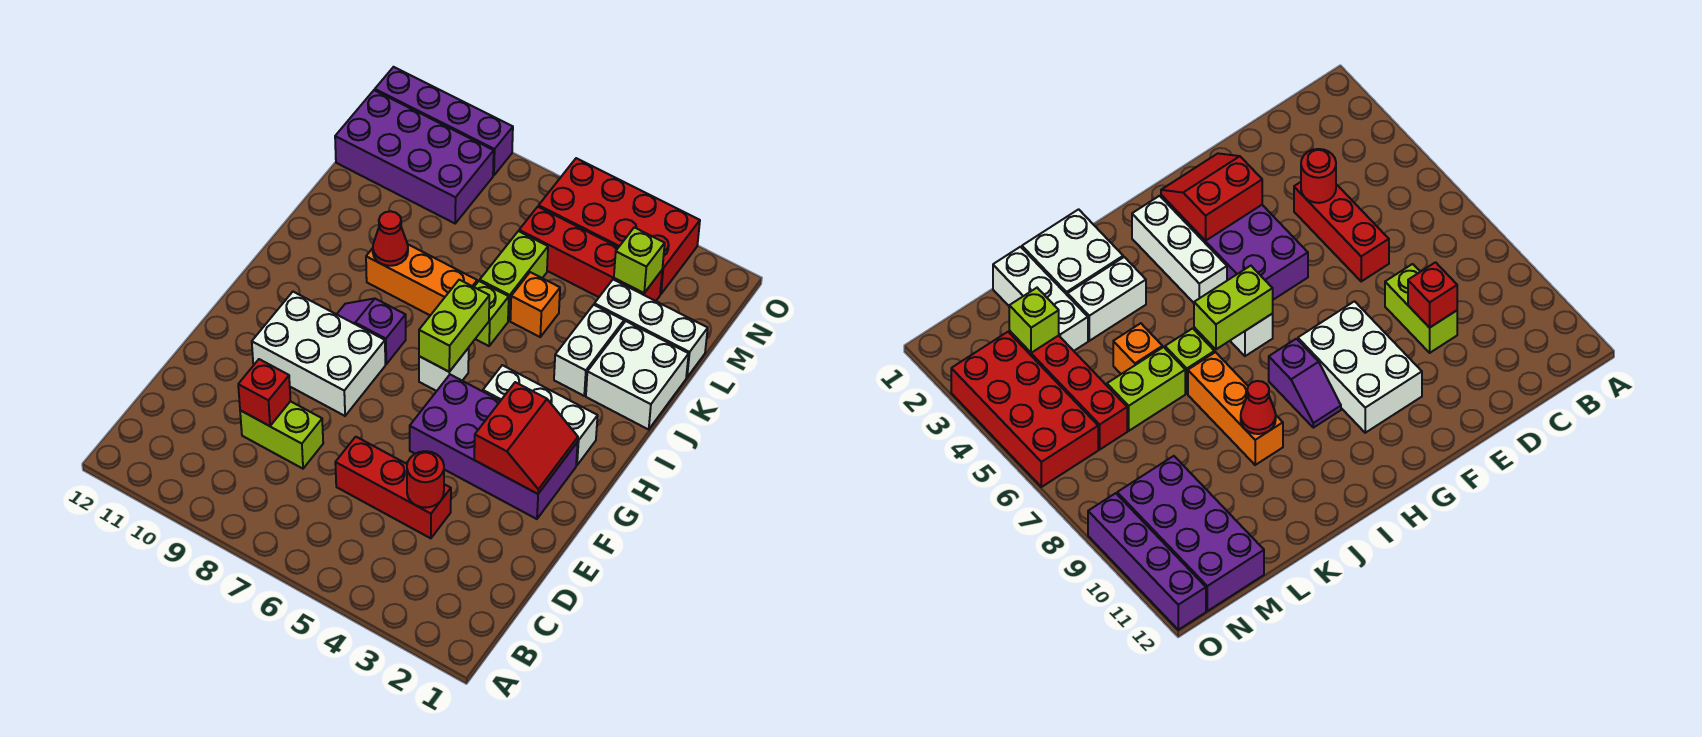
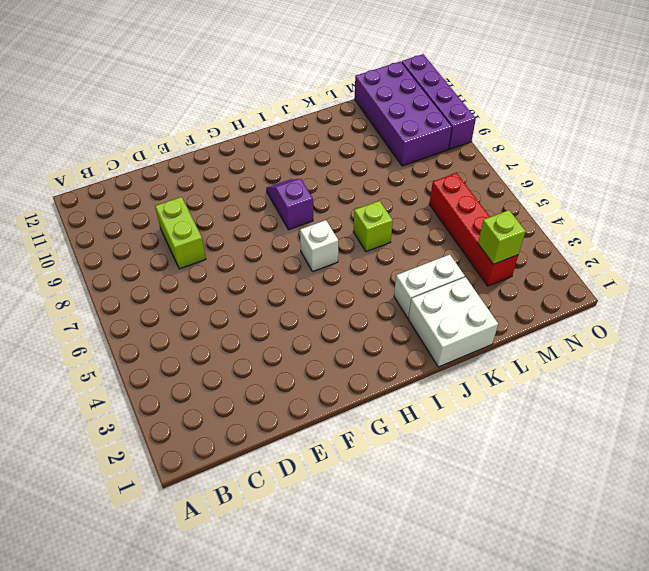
none -> red 1x3 brick [335,437,451,538]
none -> purple 2x4 brick [410,375,578,519]
none -> white 2x3 brick [252,292,385,416]

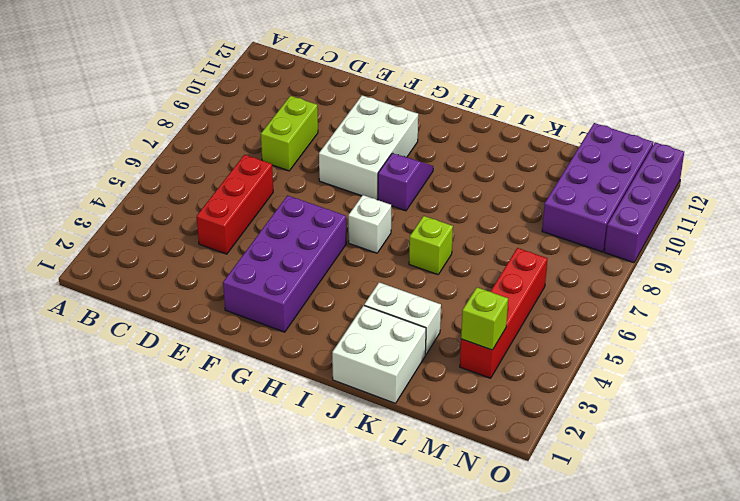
none -> white 1x3 brick [483,365,598,465]
none -> orange 1x3 brick [366,244,477,315]
none -> orange 1x1 brick [510,272,560,337]

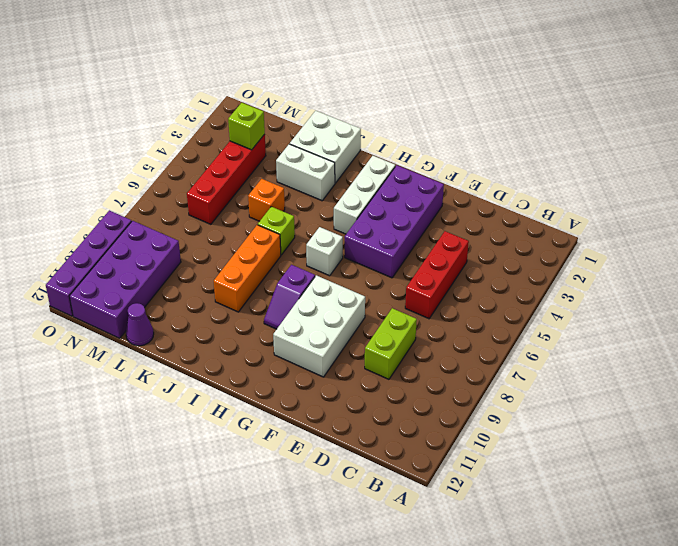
purple 1x1 cone [126,303,154,346] -> none
none -> lime 1x2 brick [480,231,548,321]
none -> white 1x3 brick [594,280,708,378]
none -> red 2x4 brick [539,158,700,294]

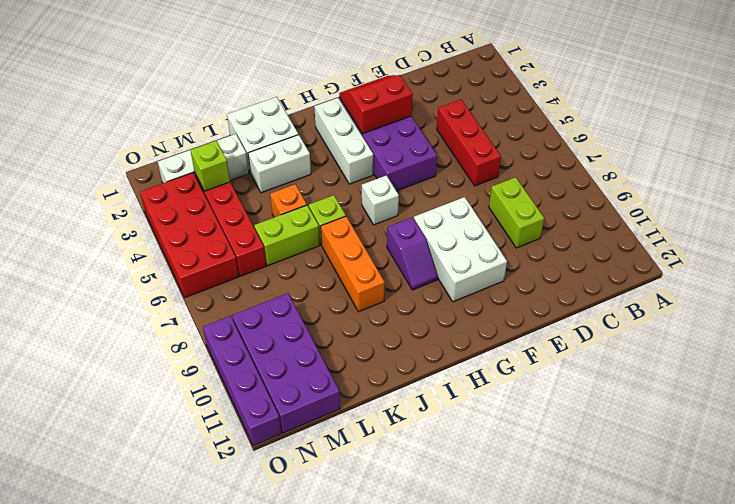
white 1x3 brick [158,134,249,183] -> white 1x3 brick turned to [594,280,708,378]
none -> red 1x1 round brick [407,451,444,508]
none -> red 1x1 brick [238,359,290,426]
none -> lime 1x2 brick [419,280,489,372]

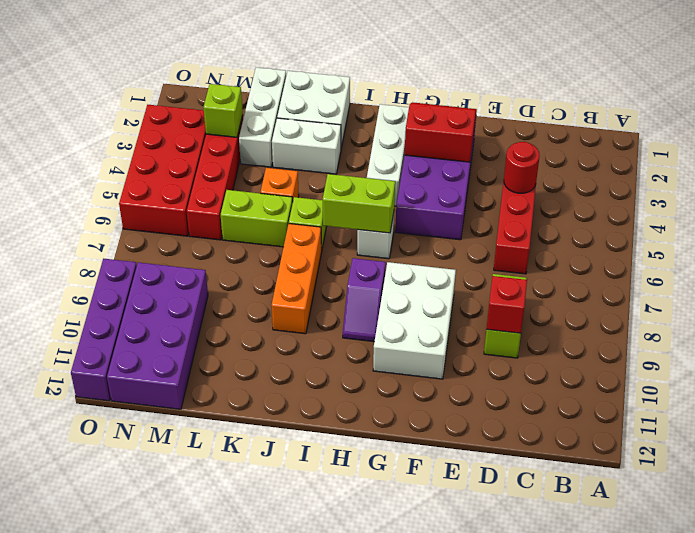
none -> red 1x1 cone [373,211,408,266]

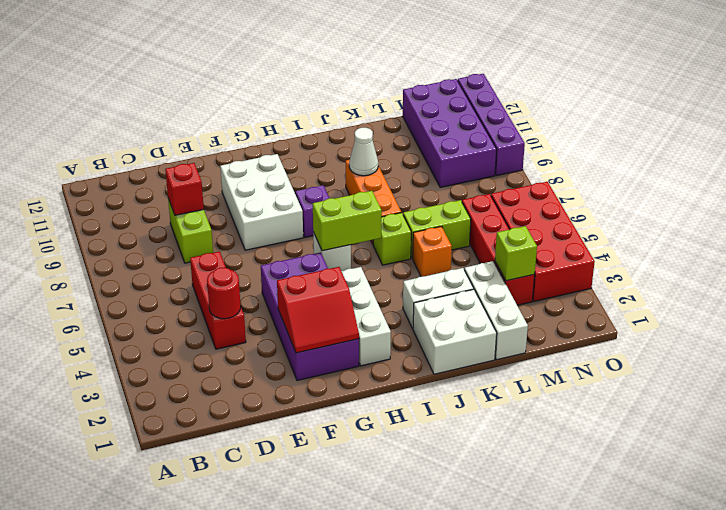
white 1x1 cone [349,128,378,176] -> red 1x1 cone [373,211,408,266]

